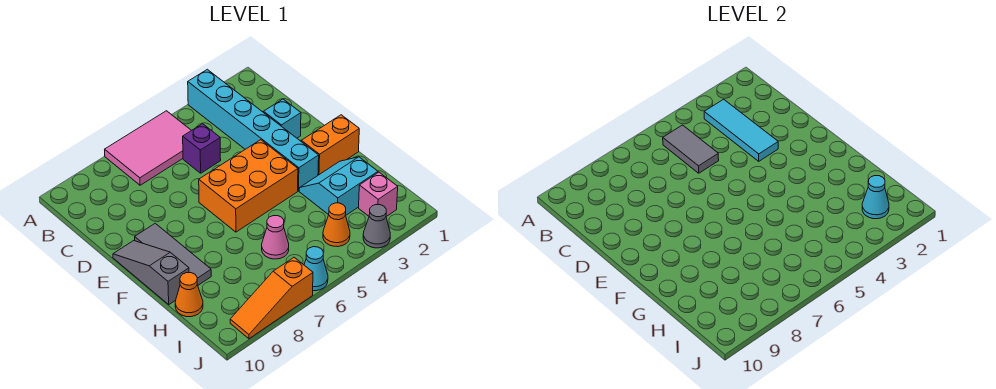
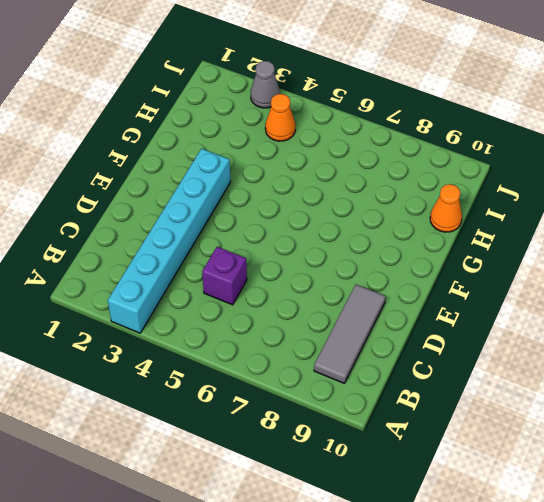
grey 1x3 tile [314,284,386,383] -> grey 1x3 tile moved to [135,223,211,285]
none -> pink 2x3 tile [105,111,191,185]
none -> cyan 1x1 brick [264,99,301,138]
none -> orange 2x3 brick [199,140,298,232]

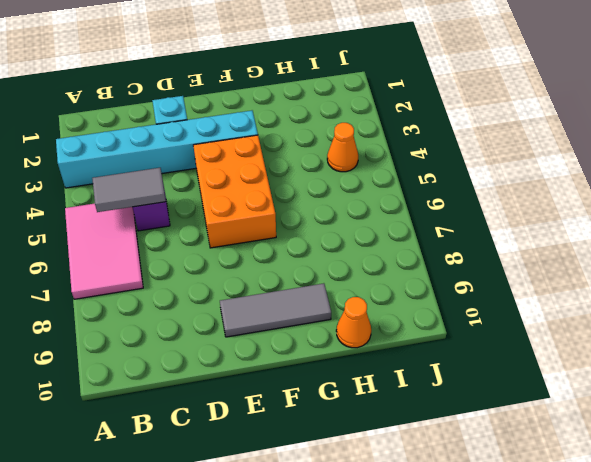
none -> grey 1x3 slope [113,241,189,305]
none -> orange 1x2 brick [301,115,359,175]
none -> cyan 2x2 slope [299,157,378,215]

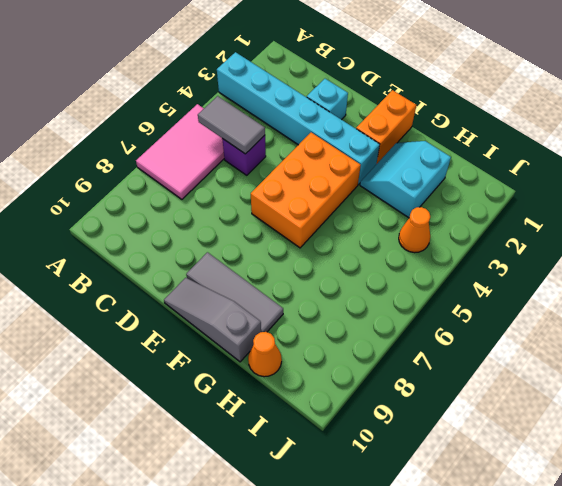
none -> pink 1x1 cone [262,216,289,259]
none -> pink 1x1 brick [359,172,398,217]
none -> grey 1x1 cone [363,205,390,248]

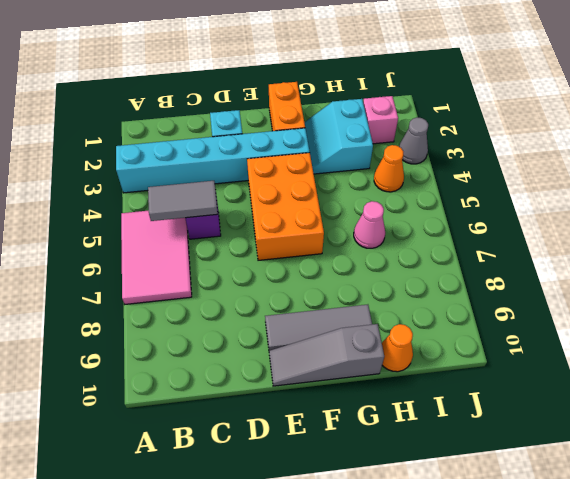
none -> cyan 1x1 cone [304,247,328,291]
none -> orange 1x3 slope [230,257,313,339]
none -> cyan 1x3 tile [704,99,778,161]

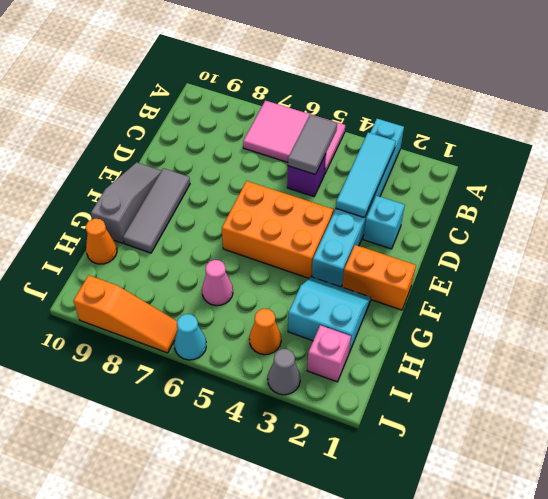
orange 1x3 slope [73,275,178,353] -> orange 1x3 slope turned to [230,257,313,339]
none -> cyan 1x1 cone [862,176,889,219]

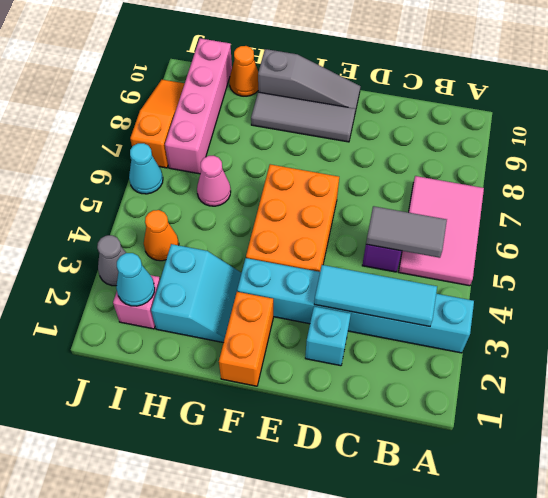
pink 1x4 brick [165,38,232,174] -> none

